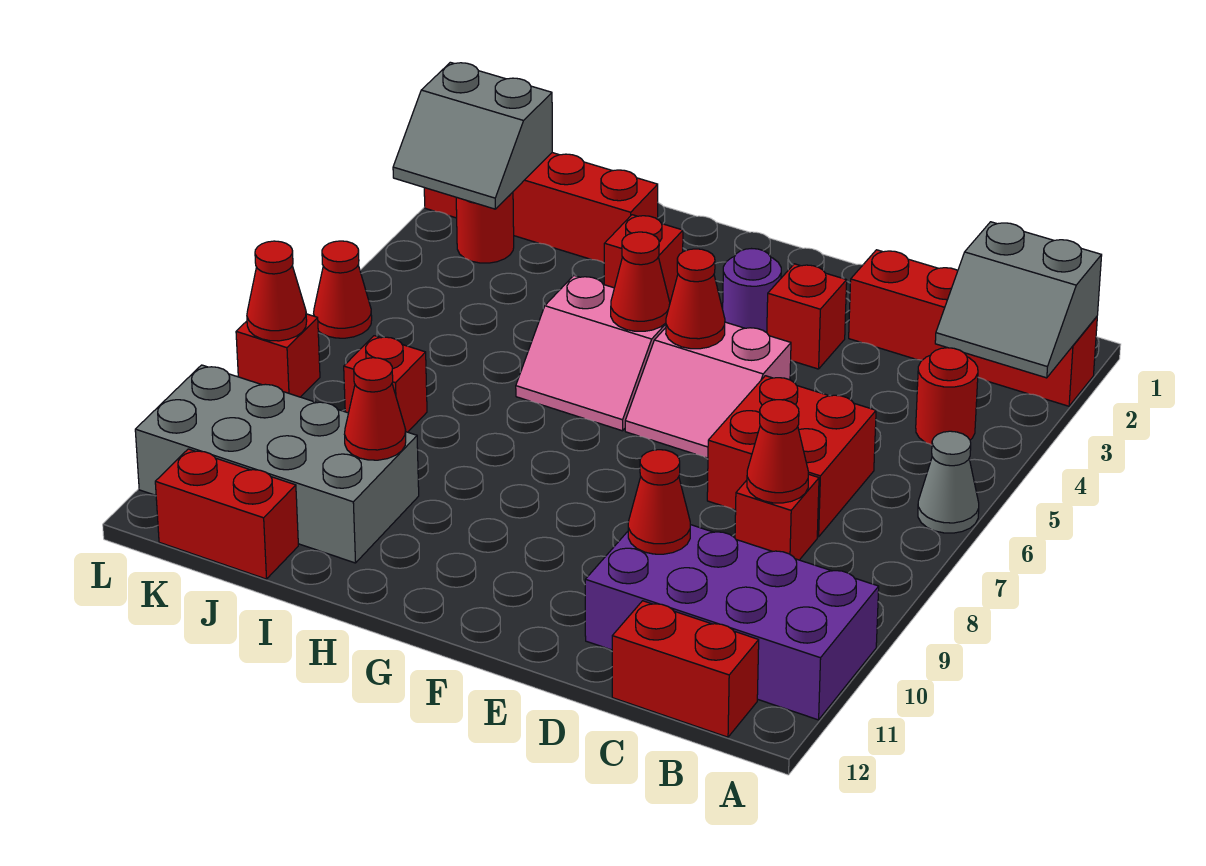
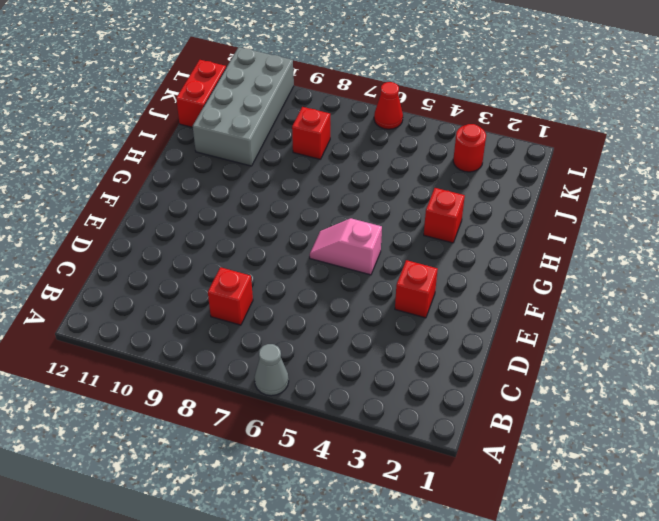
pink 1x2 slope [310,218,382,275] -> pink 2x2 slope [625,322,791,458]
none -> red 1x4 brick [849,250,1097,406]
none -> purple 2x4 brick [585,525,879,720]
none -> red 1x1 round brick [916,348,978,445]

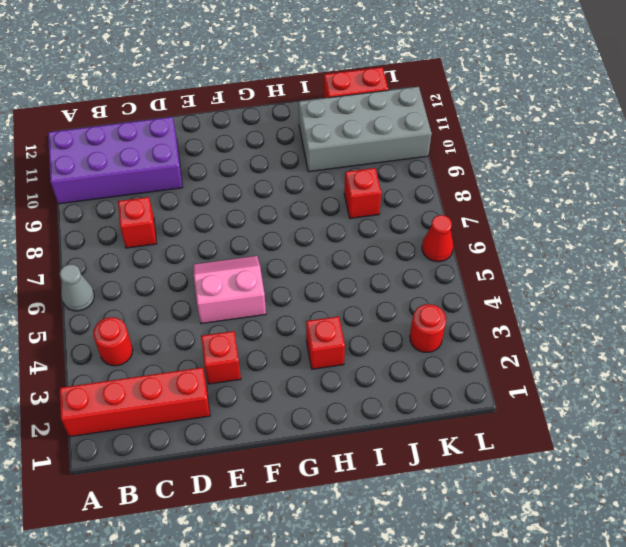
none -> red 1x2 brick [612,601,759,737]
none -> red 2x2 brick [707,376,876,537]
none -> purple 1x1 round brick [723,249,781,333]

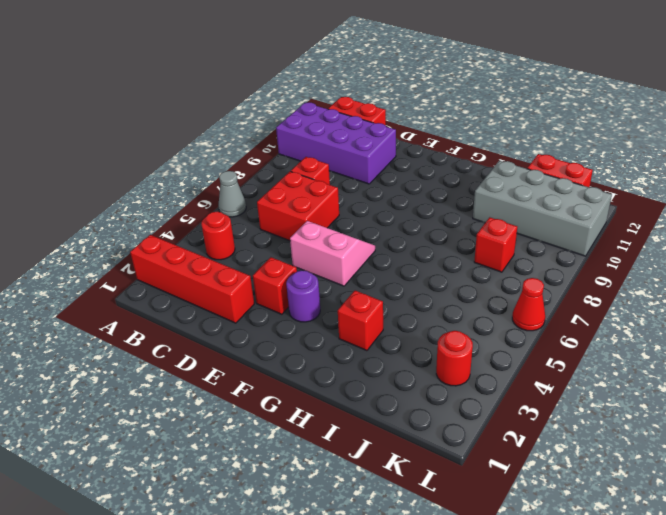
none -> pink 2x2 slope [516,276,666,431]
none -> red 1x4 brick [424,153,658,263]
none -> red 1x1 brick [236,314,320,397]

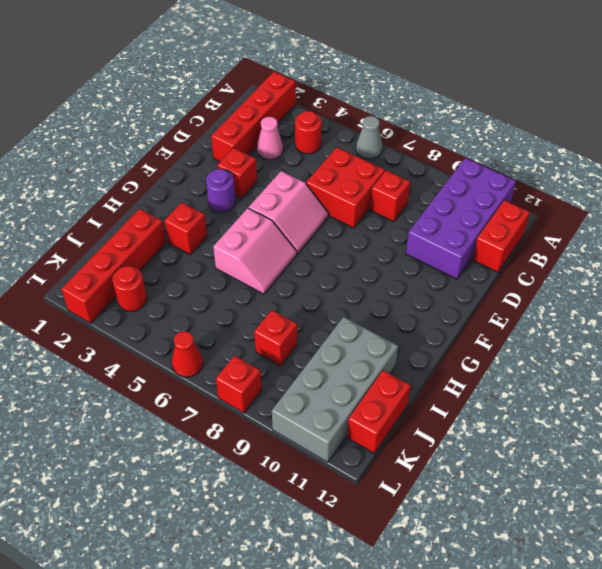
pink 1x1 cone [257,117,283,160] -> none
none -> grey 2x2 slope [935,222,1102,378]
none -> red 1x1 cone [747,400,808,503]
none -> red 1x1 cone [628,450,690,554]

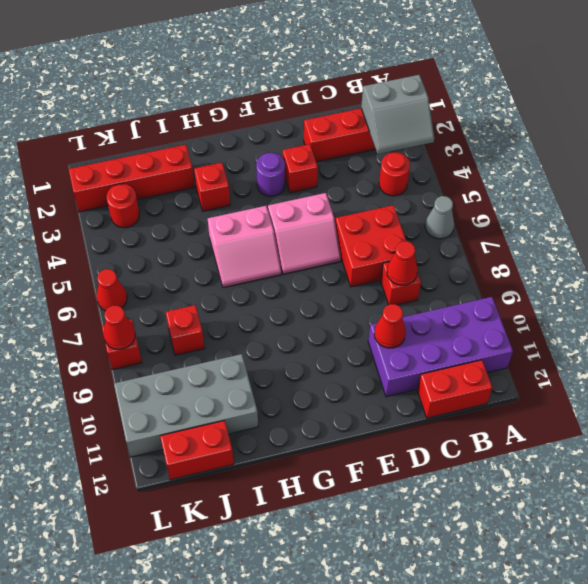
none -> red 1x1 cone [666,249,725,349]
none -> red 1x1 cone [611,232,670,331]
none -> red 1x1 cone [344,358,406,460]

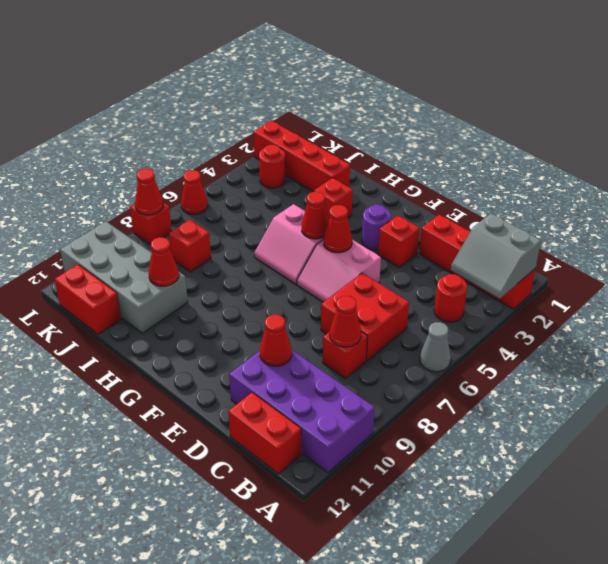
none -> grey 2x2 slope [393,62,552,209]

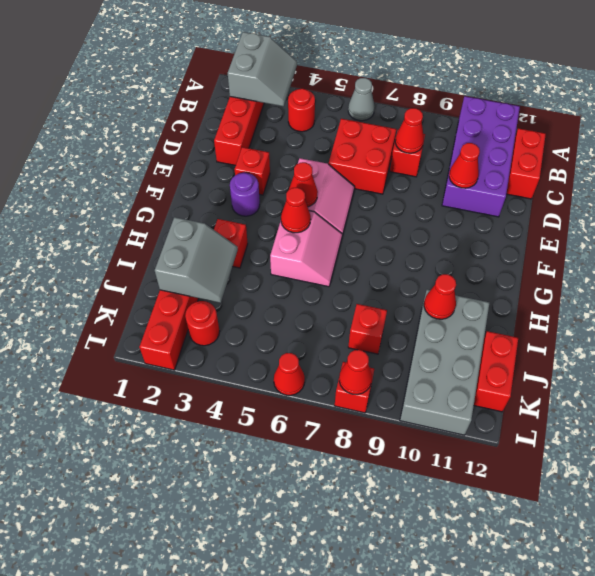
grey 2x2 slope [155,217,238,303] -> grey 2x2 slope moved to [393,62,552,209]

